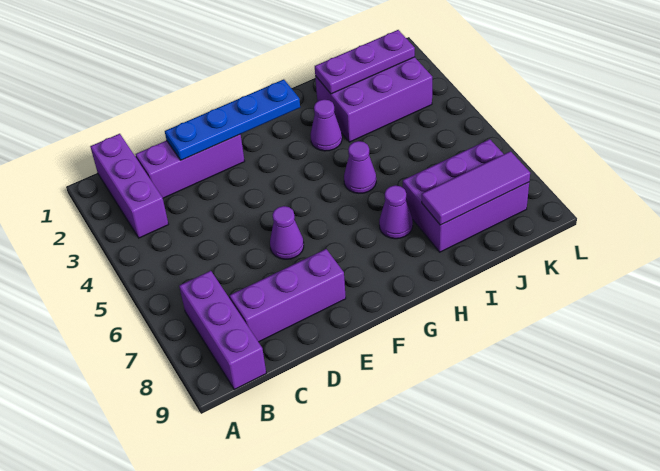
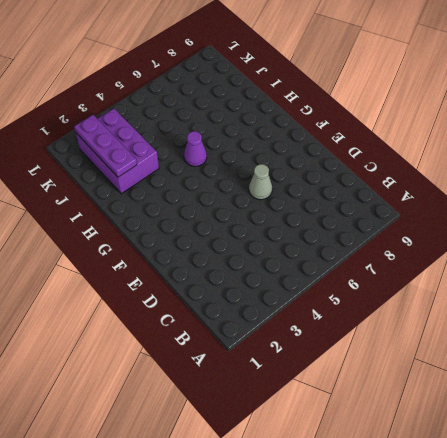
grey 1x1 cone [249,164,272,200] -> purple 1x1 cone [270,206,304,259]
none -> purple 1x3 brick [90,134,169,238]
none -> purple 1x3 brick [179,271,266,389]
none -> purple 1x3 brick [136,134,245,198]

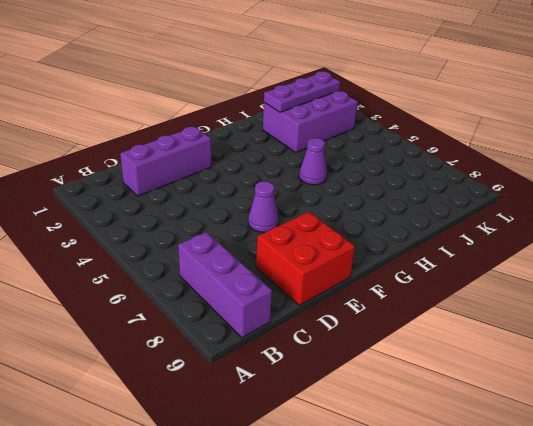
red 2x2 brick [256,212,355,305] -> purple 1x3 brick [229,249,346,342]
none -> purple 1x3 brick [90,134,169,238]
none -> purple 1x1 cone [310,99,342,151]
none -> purple 1x1 cone [379,185,413,239]

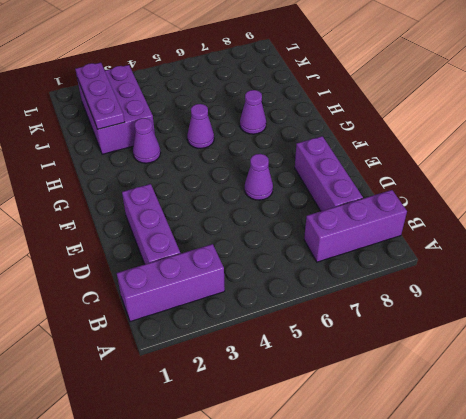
none -> purple 2x3 brick [403,139,529,252]
none -> blue 1x4 plate [165,79,300,160]
none -> purple 1x3 tile [422,151,530,225]

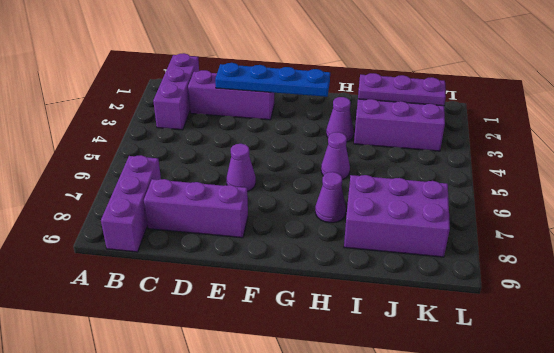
none -> purple 1x3 tile [422,151,530,225]

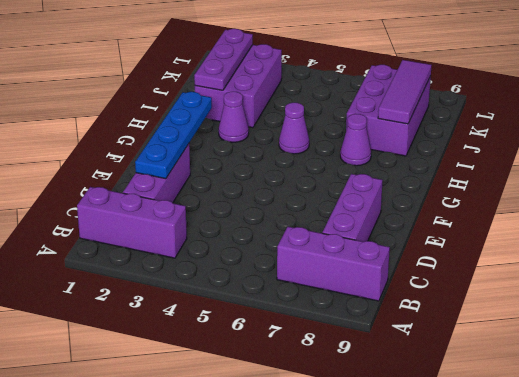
none -> purple 1x1 cone [270,206,304,259]

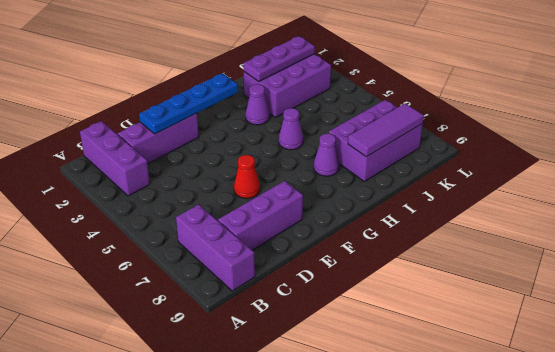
red 1x1 cone [234,155,260,198] -> purple 1x1 cone [270,206,304,259]

